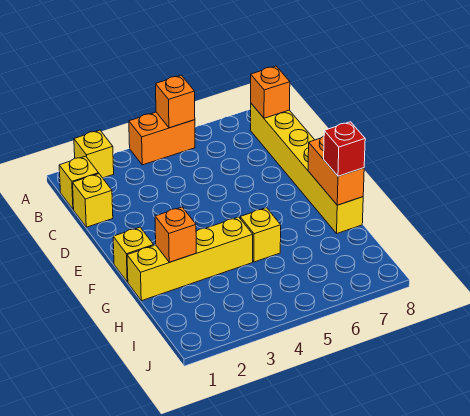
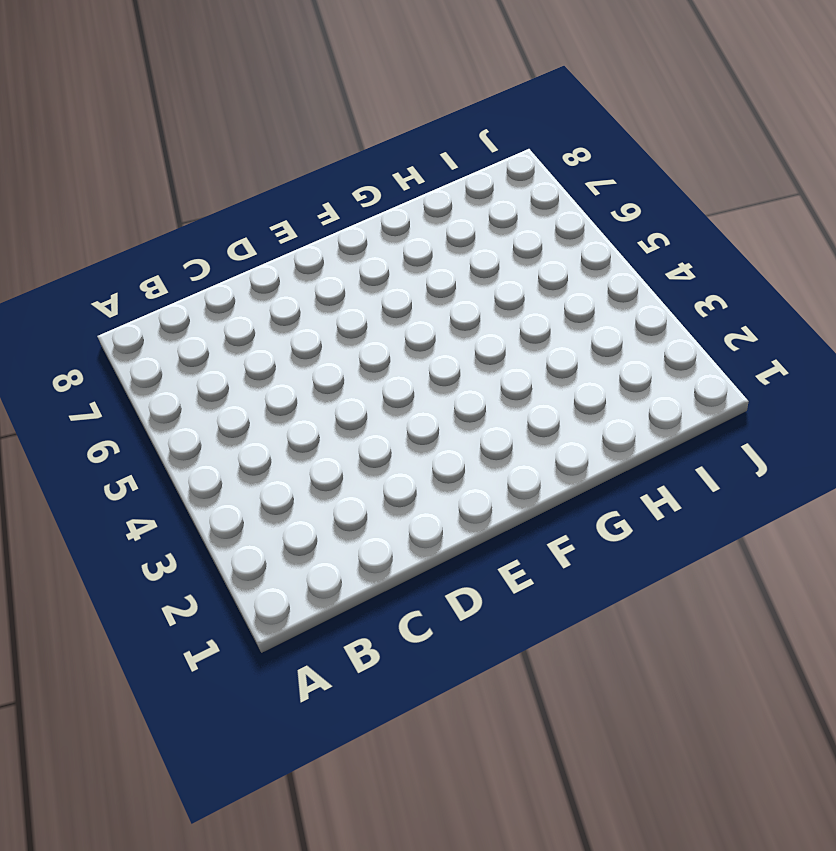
none -> yellow 1x1 brick [74,130,114,178]
none -> orange 1x2 brick [129,112,195,165]
none -> yellow 1x1 brick [59,156,99,209]

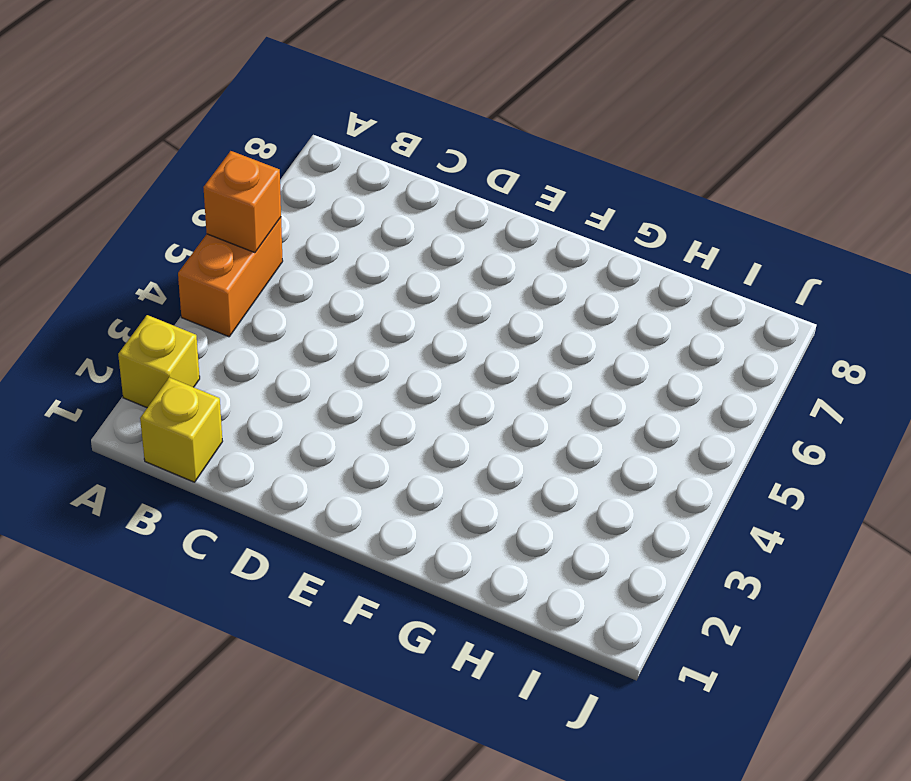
none -> yellow 1x6 brick [250,104,363,233]
none -> yellow 1x1 brick [73,174,113,227]
none -> yellow 1x1 brick [113,227,154,282]

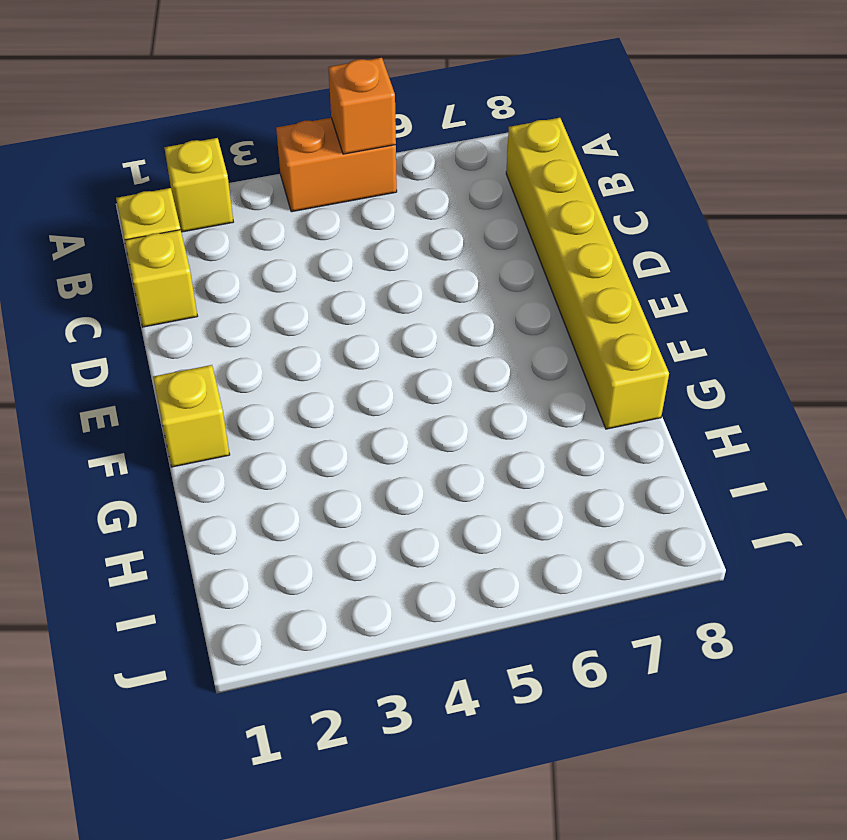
none -> yellow 1x4 brick [127,217,253,301]
none -> yellow 1x1 brick [240,208,281,262]
none -> orange 1x1 brick [251,66,290,118]

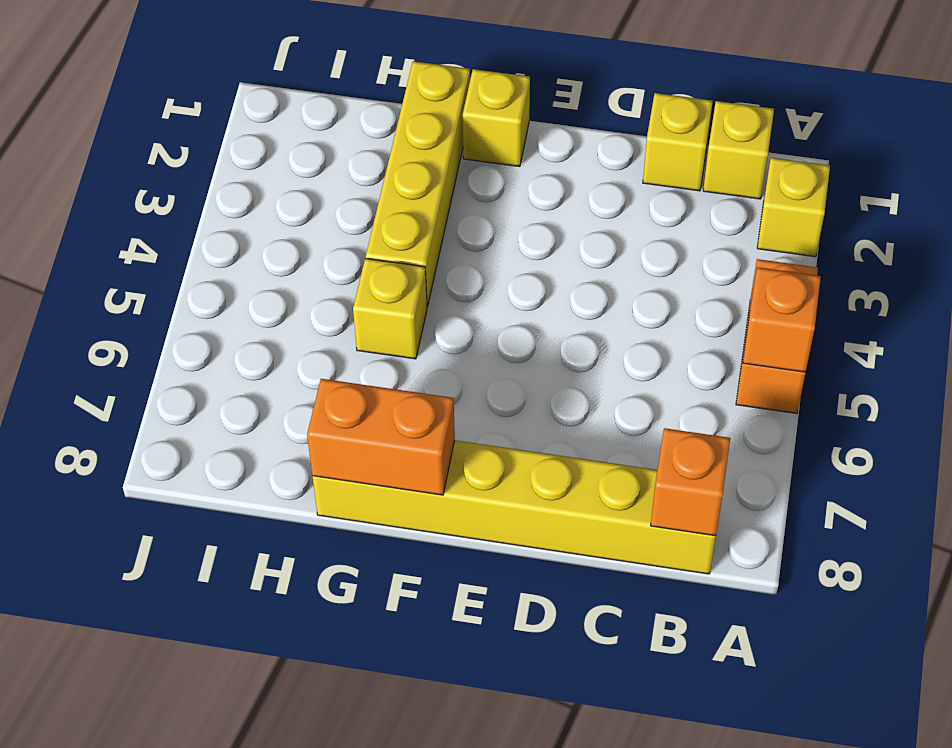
none -> orange 1x1 brick [155,207,196,262]
none -> red 1x1 brick [324,122,365,176]

